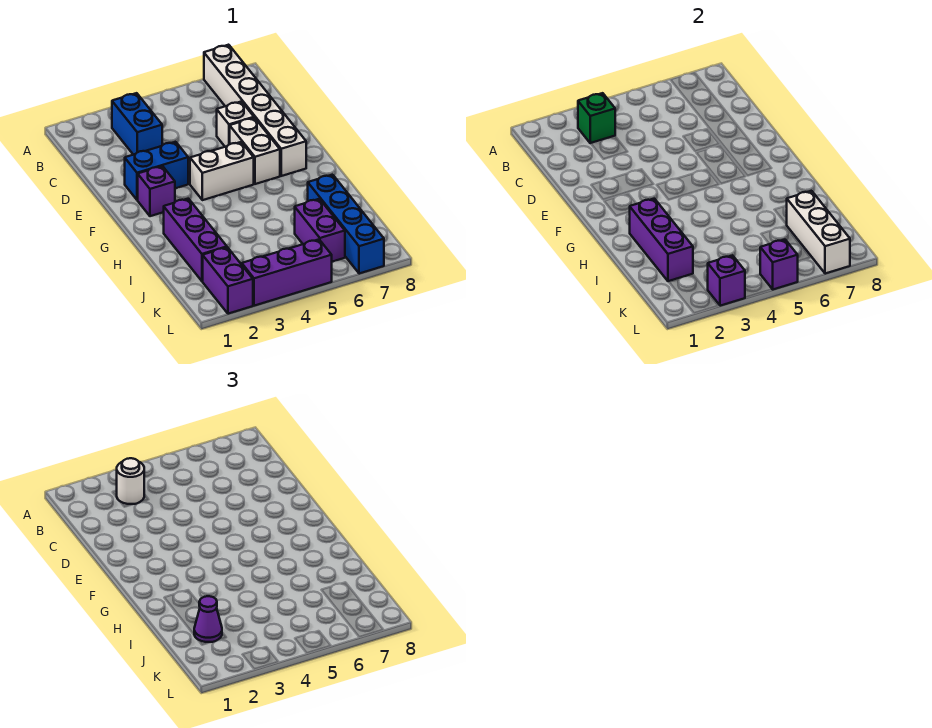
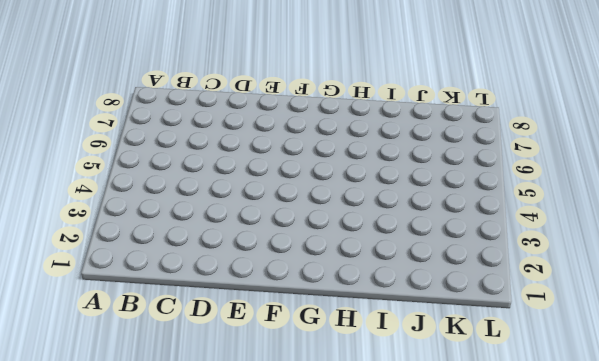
none -> white 1x6 brick [204,45,306,176]
none -> blue 1x2 brick [112,93,162,155]
none -> white 1x1 brick [217,101,254,147]

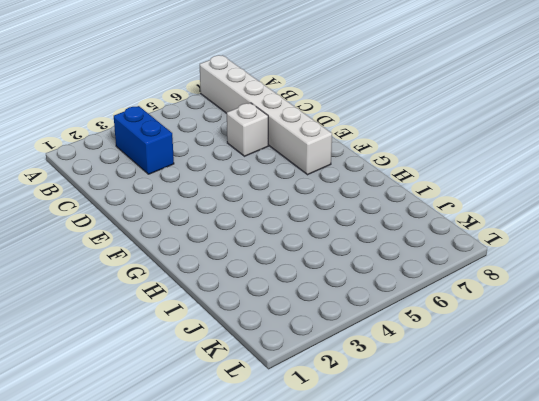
none -> blue 1x2 brick [125,142,188,200]
none -> white 1x2 brick [230,118,280,184]
none -> purple 1x1 brick [138,166,175,216]

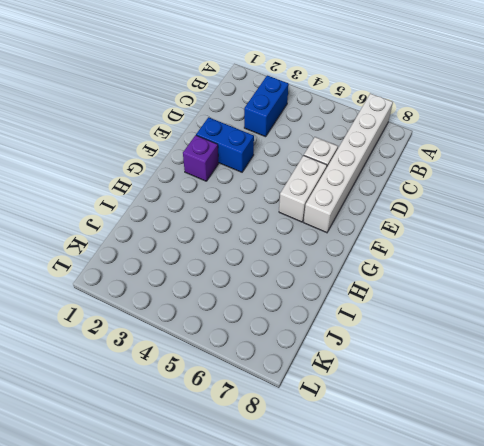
none -> white 1x2 brick [190,142,254,200]
none -> purple 1x3 brick [163,199,227,281]
none -> blue 1x4 brick [308,175,384,274]

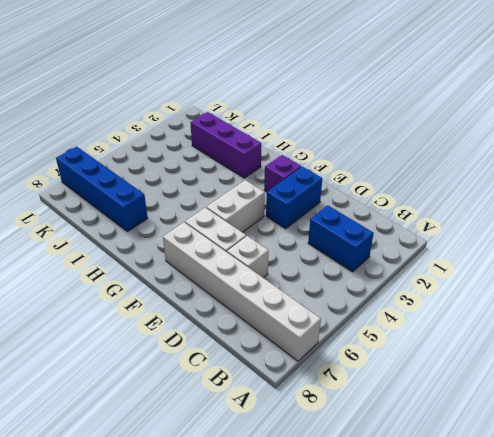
none -> purple 1x2 brick [295,199,345,262]
none -> purple 1x2 brick [203,247,253,314]
none -> purple 1x3 brick [242,240,332,306]

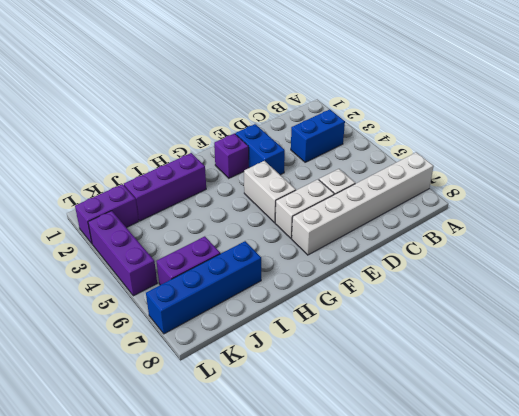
none -> green 1x1 brick [578,93,615,143]
none -> purple 1x3 brick [630,199,693,281]
none -> white 1x3 brick [786,191,850,274]

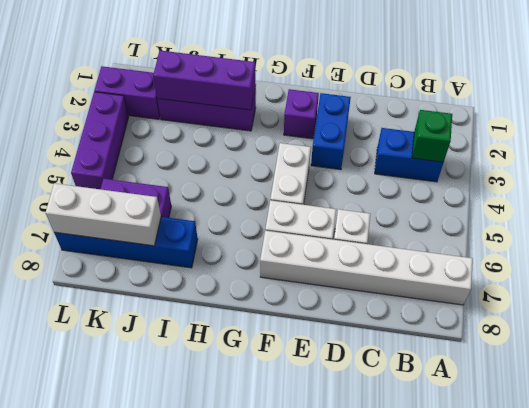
none -> purple 1x1 brick [708,255,745,306]
none -> purple 1x1 brick [760,240,798,289]
none -> white 1x1 round brick [117,458,144,504]

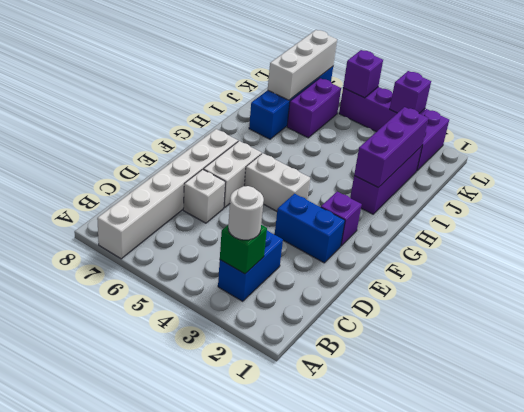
none -> purple 1x1 cone [194,596,222,642]

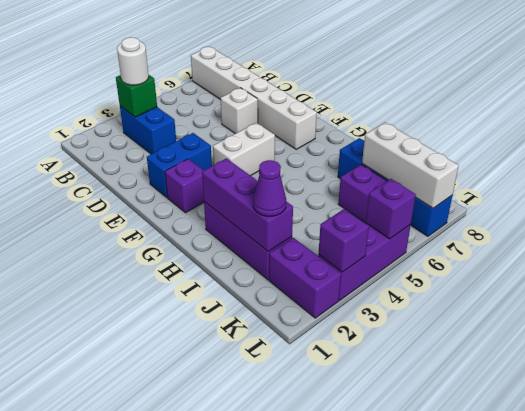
none -> white 1x2 brick [230,118,280,184]

